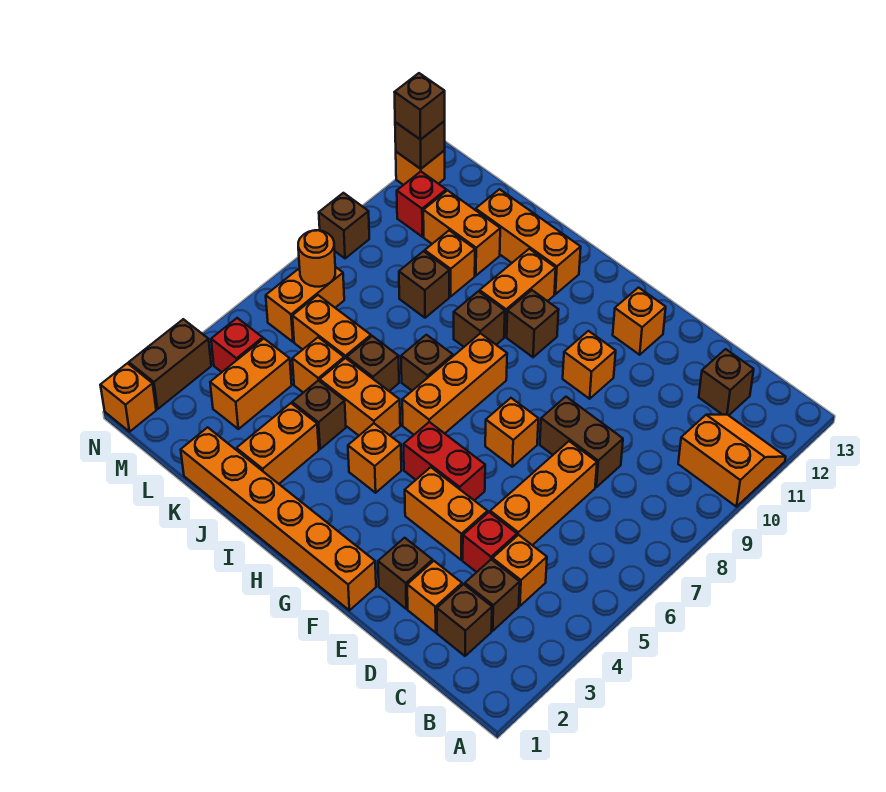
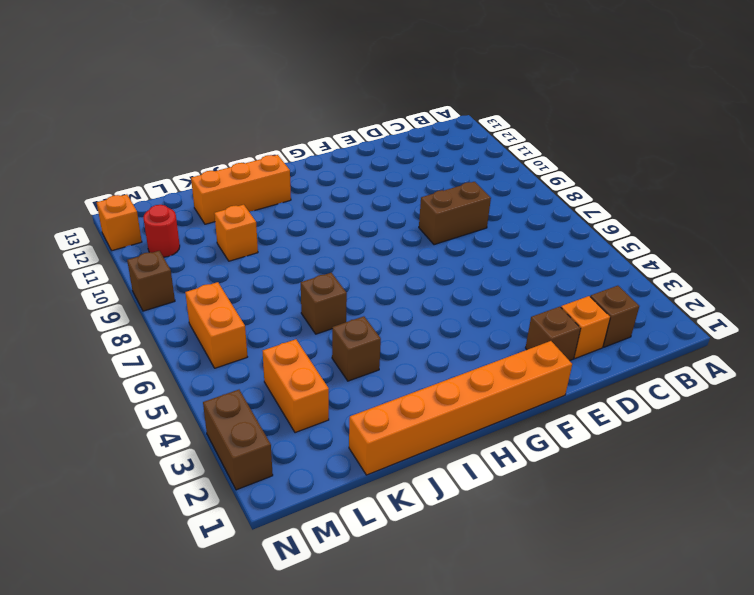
red 1x1 round brick [143,205,180,257] -> red 1x1 brick [397,172,446,237]
none -> orange 2x2 slope [678,415,786,507]
none -> brown 1x1 brick [465,559,520,631]
none -> orange 1x1 brick [492,535,547,606]
none -> brown 1x1 brick [699,349,754,415]

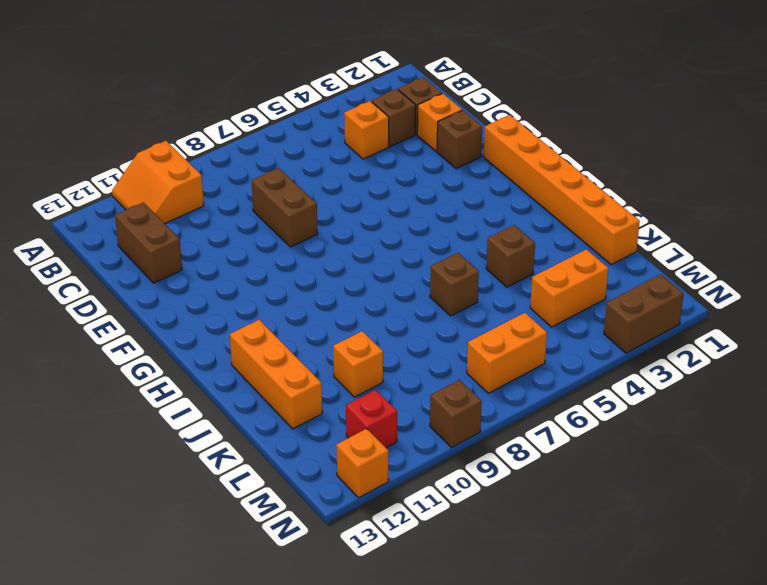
brown 1x2 brick [115,202,182,283] -> brown 1x1 brick [699,349,754,415]
none -> red 1x1 brick [463,512,517,572]
none -> orange 1x3 brick [490,441,597,545]
none -> orange 1x2 brick [405,467,488,560]
none -> red 1x2 brick [404,422,485,500]

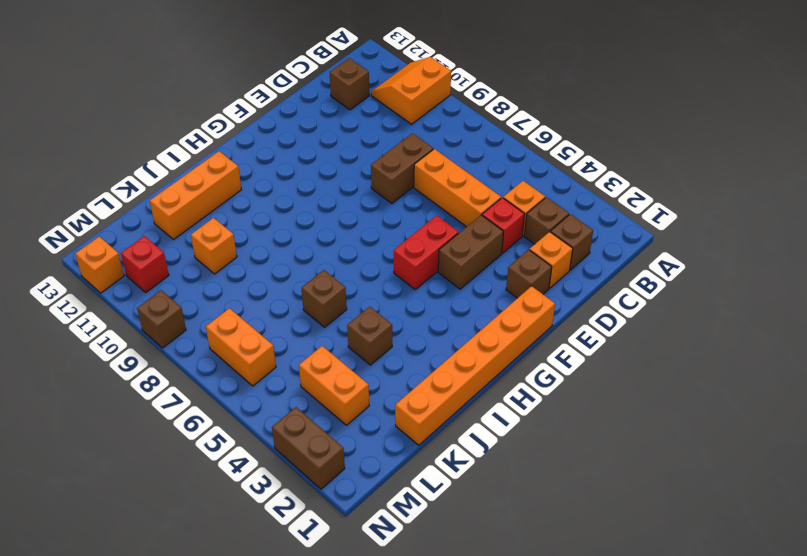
brown 1x2 brick [438,215,504,289] -> orange 1x2 brick [405,467,488,560]
none -> orange 1x1 brick [485,398,538,467]
none -> orange 1x1 brick [563,331,616,399]
none -> orange 1x1 brick [613,288,666,355]
none -> orange 1x1 brick [348,424,401,493]

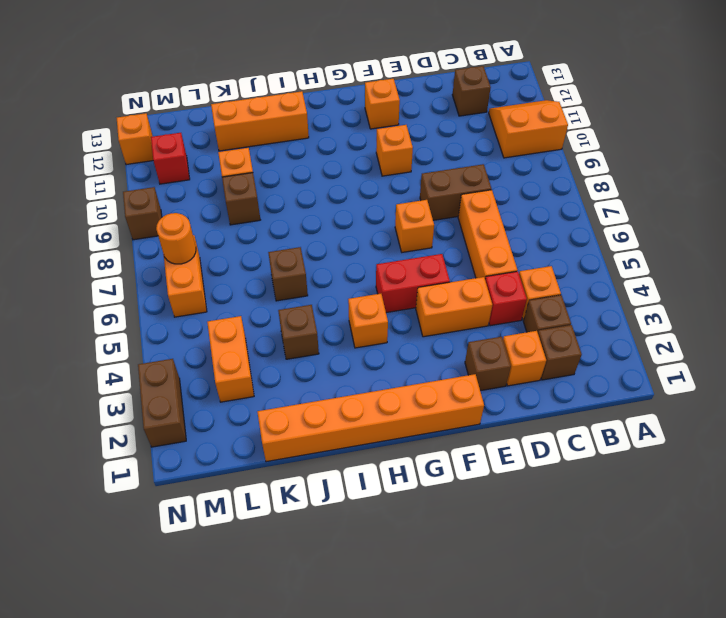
none -> orange 1x3 brick [402,333,507,435]
none -> brown 1x1 brick [507,290,559,357]
none -> orange 1x2 brick [320,358,400,436]
none -> brown 1x1 brick [401,335,453,391]

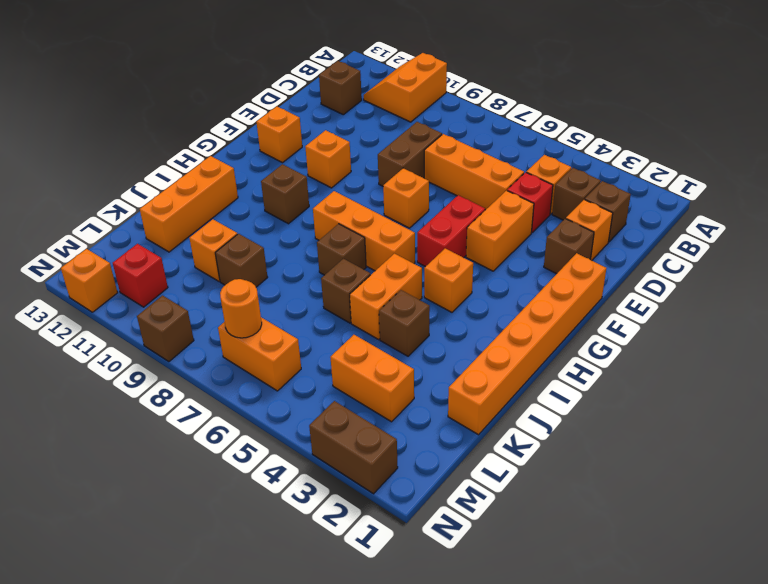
none -> brown 1x1 brick [454,291,505,347]
none -> orange 1x2 brick [480,249,556,337]
none -> orange 1x2 brick [236,403,319,484]
none -> orange 1x1 brick [292,337,344,393]

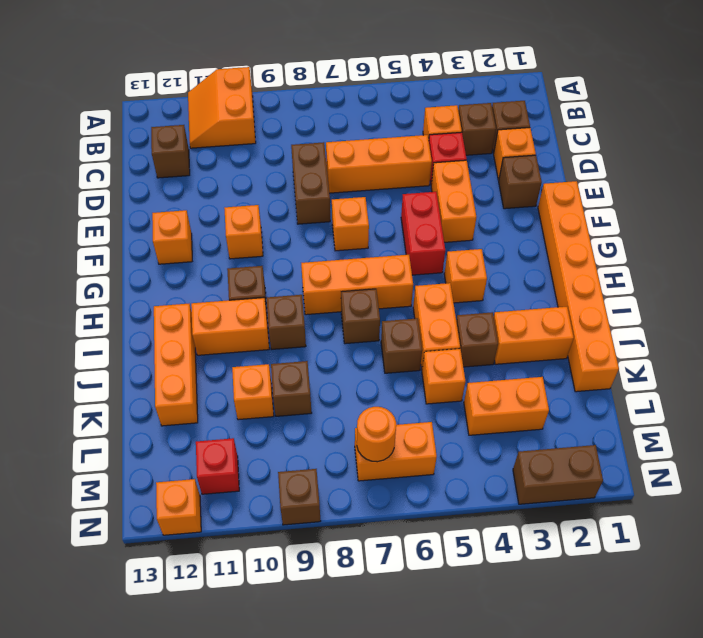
none -> orange 1x2 brick [292,295,371,359]
none -> orange 1x2 brick [423,191,500,276]
none -> red 1x1 brick [211,318,263,372]
none -> orange 1x1 brick [100,363,156,432]

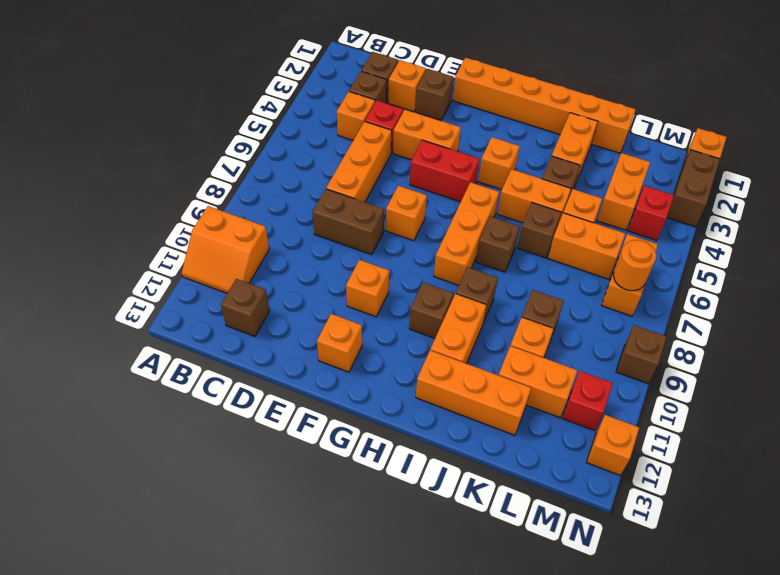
none -> brown 1x1 brick [395,121,445,169]
none -> brown 1x1 brick [395,73,445,140]

